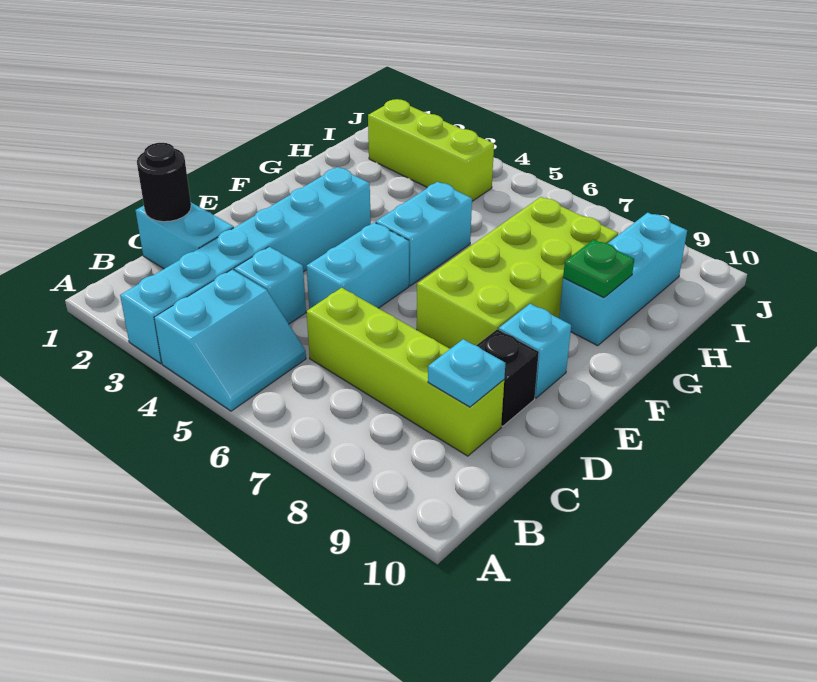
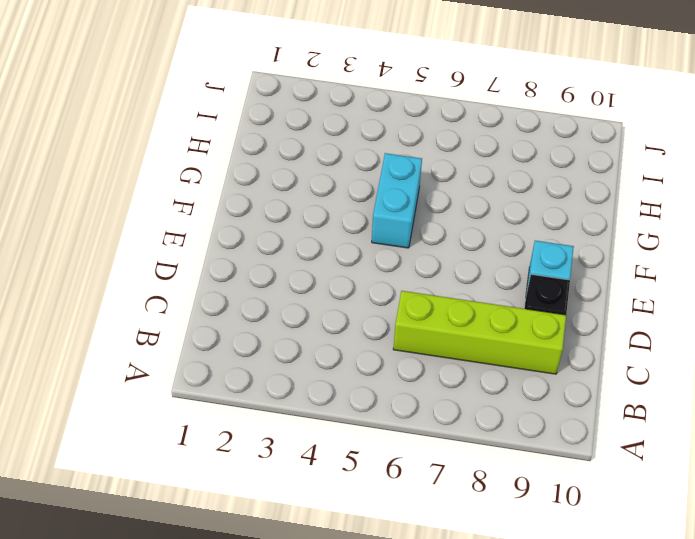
none -> cyan 1x6 brick [120,167,371,363]
none -> cyan 2x2 slope [154,270,306,411]
none -> cyan 1x2 brick [135,203,234,269]

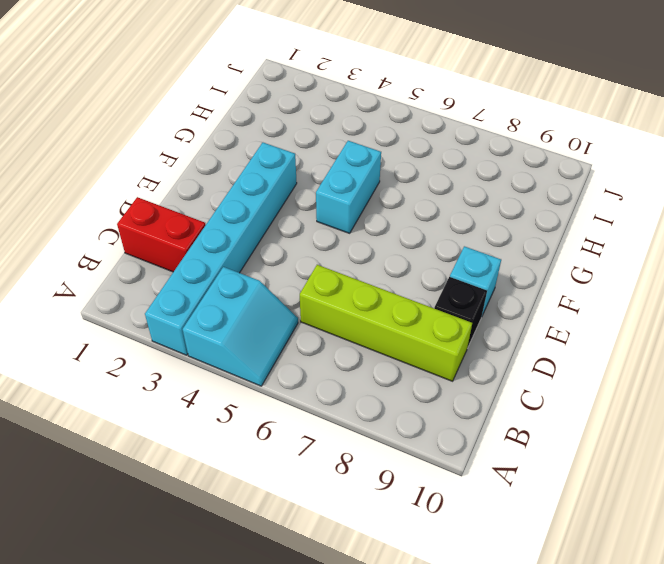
red 1x2 brick [117,197,206,272] -> cyan 1x2 brick [135,203,234,269]
none -> cyan 1x1 brick [234,247,306,324]
none -> cyan 1x2 brick [306,222,409,309]
none -> lime 2x4 brick [417,197,618,349]

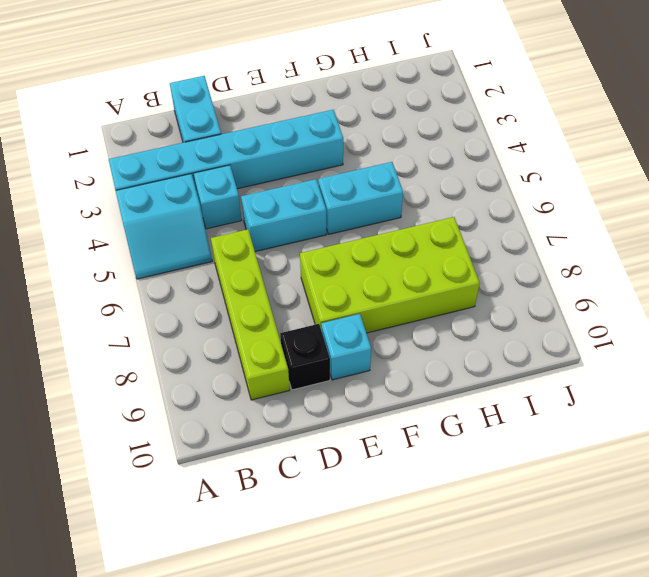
none -> cyan 1x3 brick [559,213,687,346]
none -> lime 1x3 brick [368,99,494,201]
none -> black 1x1 round brick [137,143,191,222]

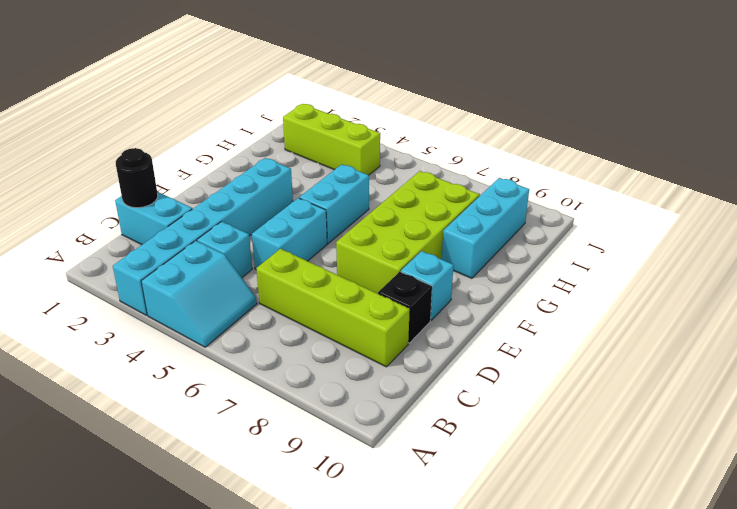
none -> cyan 1x1 plate [428,339,505,407]
none -> green 1x1 plate [563,240,634,298]

